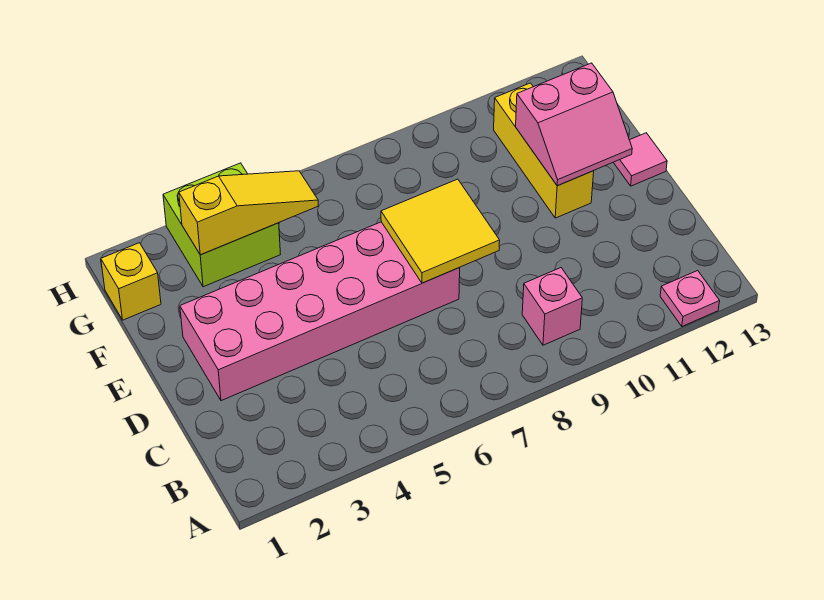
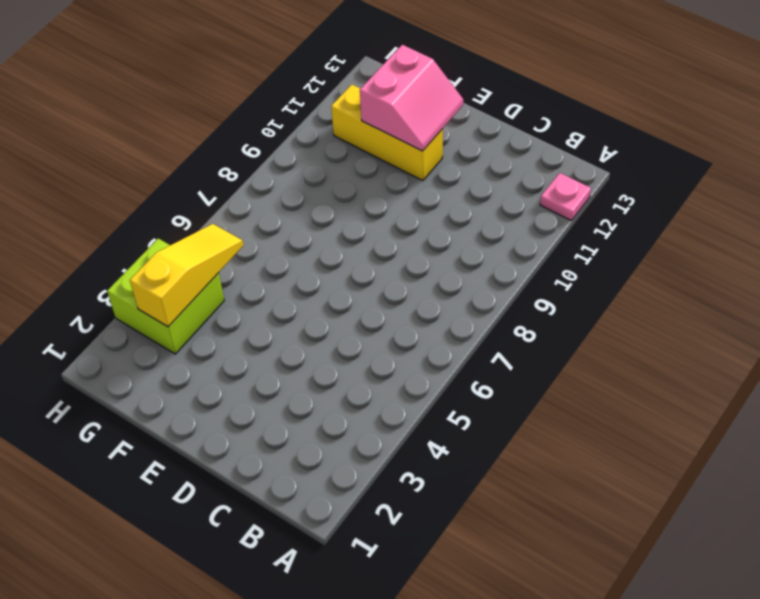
none -> pink 1x1 brick [522,268,582,345]
none -> pink 2x6 brick [180,222,460,401]

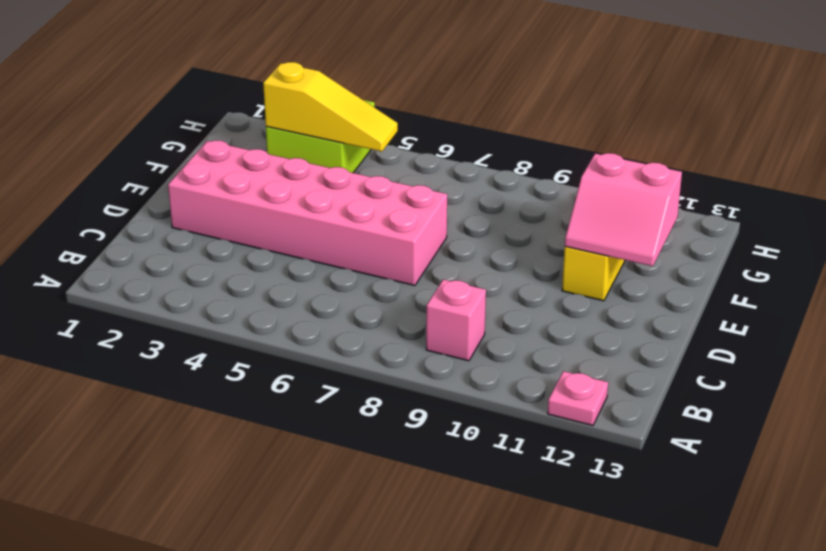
none -> pink 1x1 tile [613,133,667,186]
none -> yellow 1x1 brick [101,243,161,320]

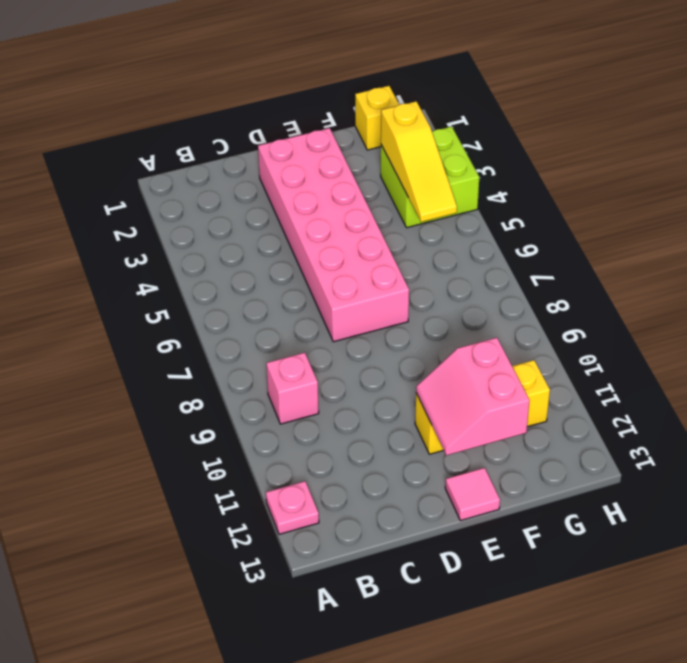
none -> yellow 2x2 tile [381,179,500,283]

